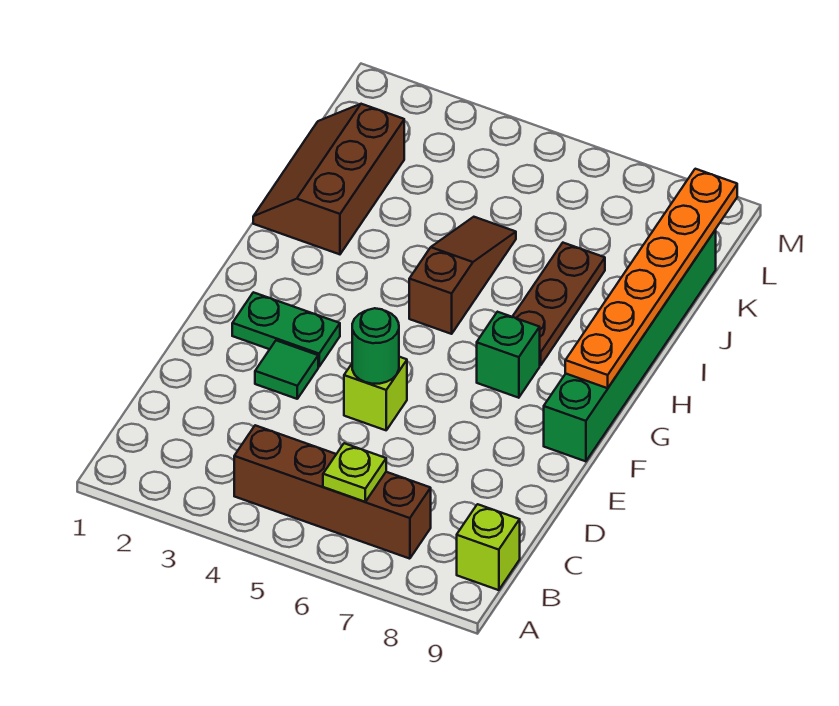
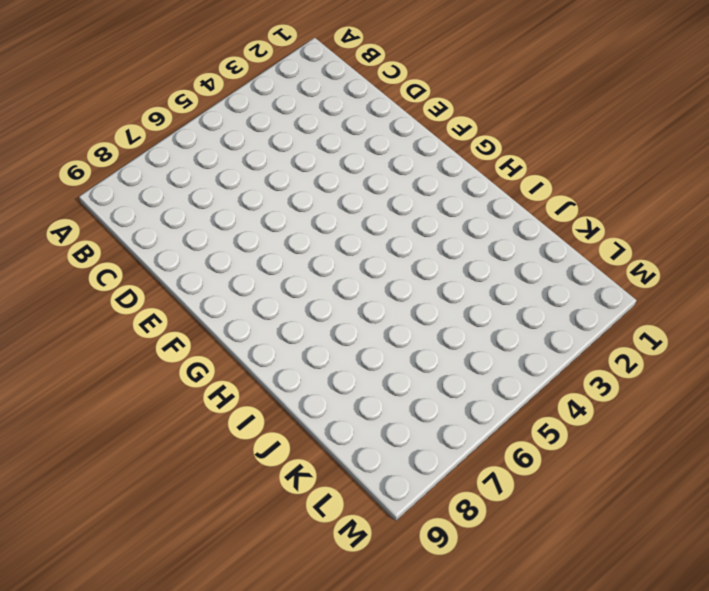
none -> brown 1x4 brick [234,425,431,559]
none -> lime 1x1 brick [457,504,520,590]
none -> green 1x1 tile [255,340,318,399]

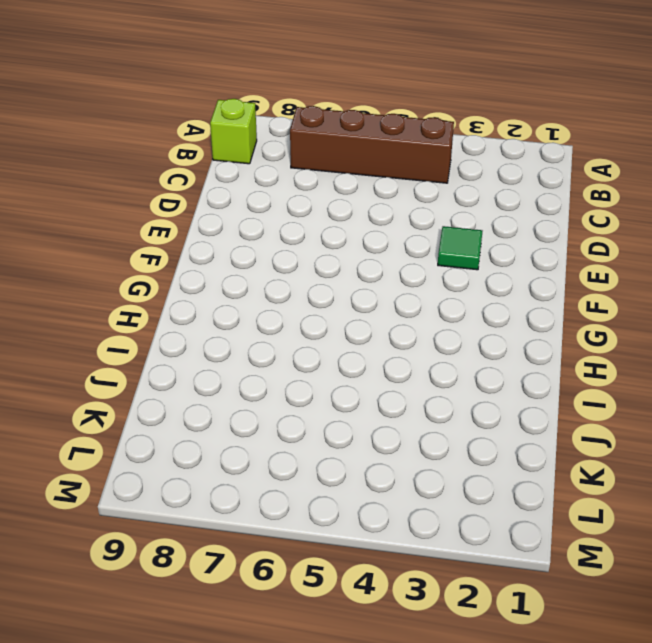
none -> lime 1x1 brick [344,357,407,430]
none -> green 1x2 plate [232,292,340,367]
none -> green 1x6 brick [544,230,716,461]

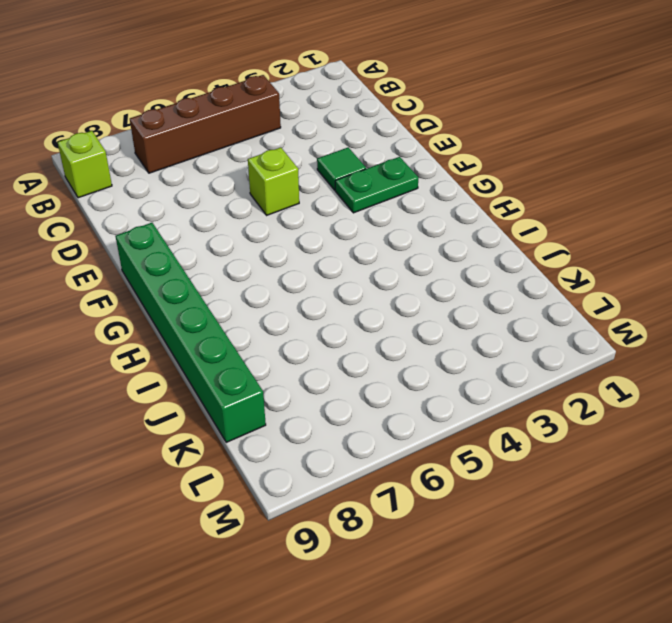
none -> green 1x1 brick [477,312,540,398]
none -> brown 1x3 slope [409,217,516,334]
none -> brown 1x3 plate [512,243,605,366]

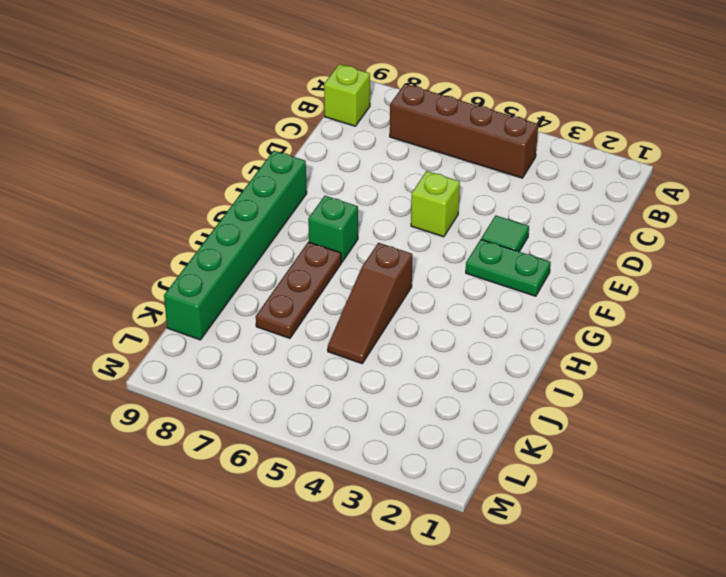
none -> brown 2x3 slope [253,104,404,254]
none -> lime 1x1 plate [323,443,386,502]
none -> green 1x1 round brick [352,308,399,384]

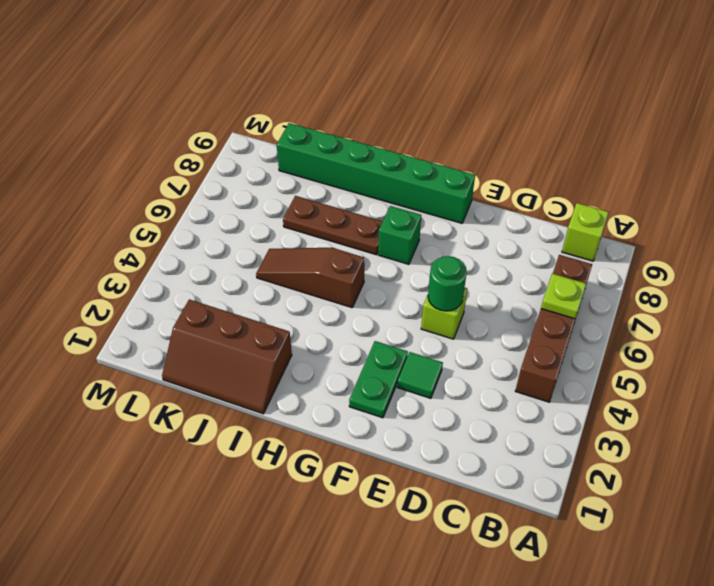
none -> orange 1x6 plate [565,169,737,388]

